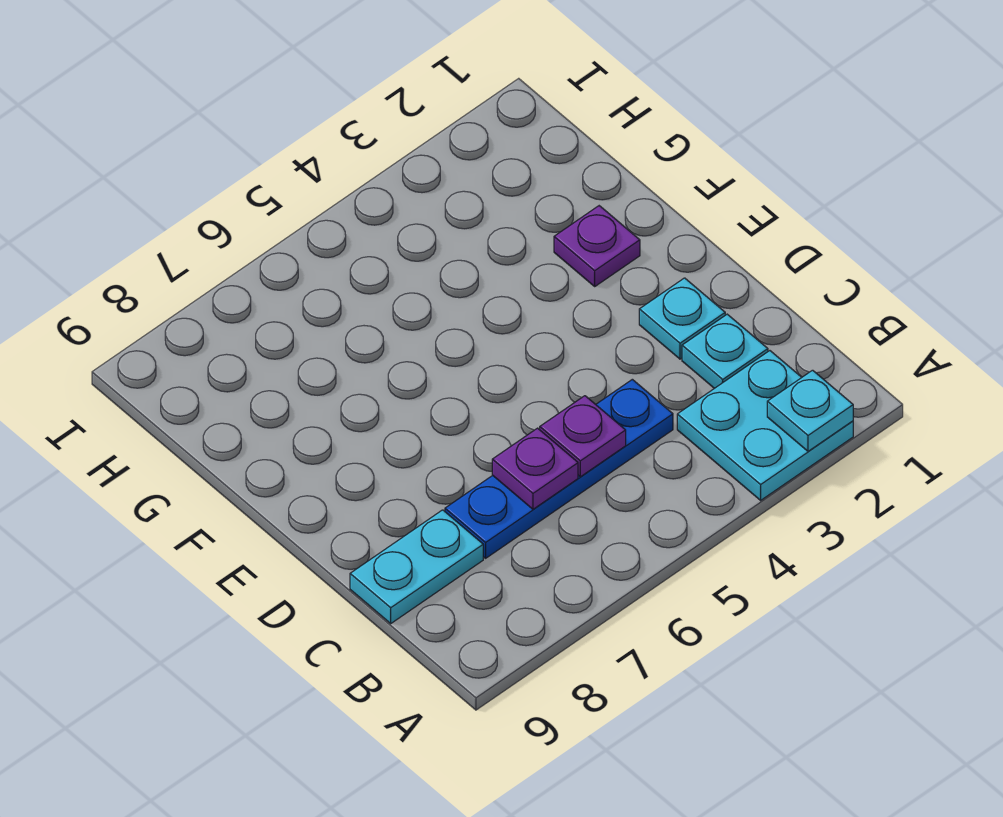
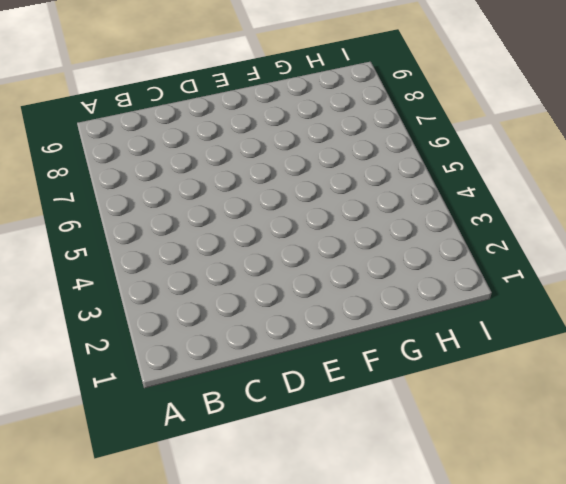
none -> cyan 2x2 plate [677,351,853,500]
none -> cyan 1x1 plate [682,314,768,388]

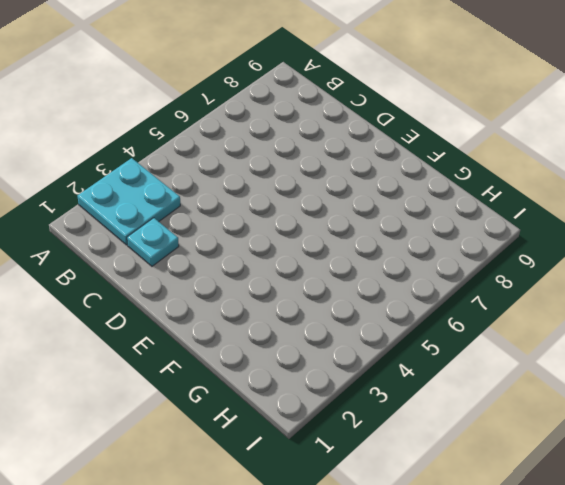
none -> blue 1x4 plate [445,379,673,558]
none -> cyan 1x2 plate [350,510,483,623]

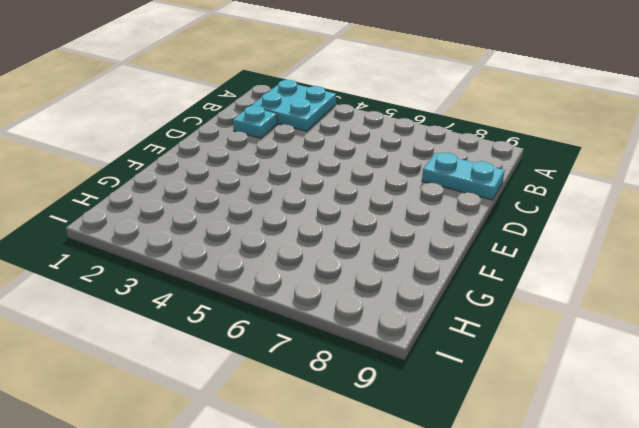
none -> blue 1x4 plate [445,379,673,558]
none -> cyan 1x1 plate [639,278,725,359]

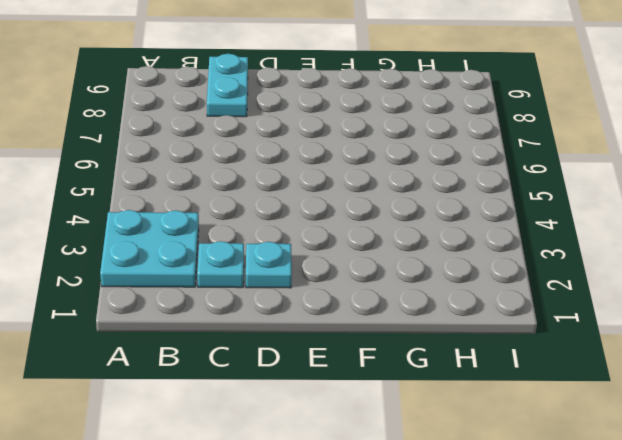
none -> blue 1x4 plate [445,379,673,558]
none -> purple 1x1 plate [554,206,640,286]

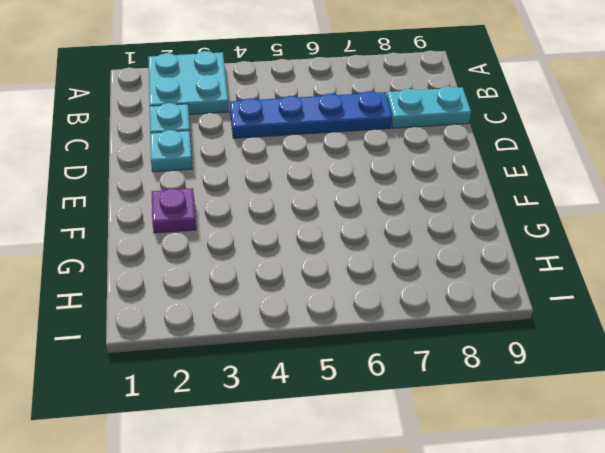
none -> cyan 1x1 plate [767,370,853,451]
none -> purple 1x1 plate [540,396,626,477]

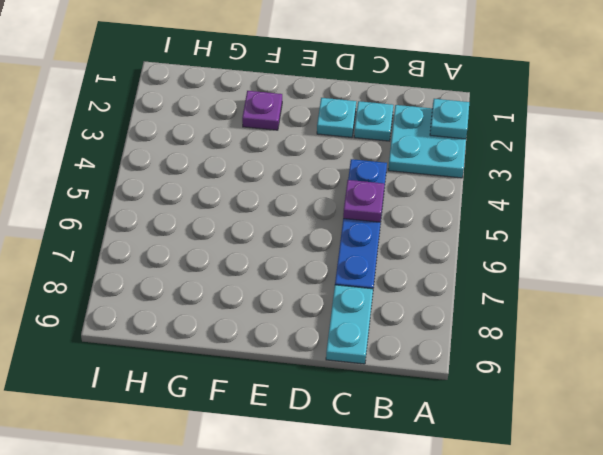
none -> purple 1x1 plate [492,428,578,509]

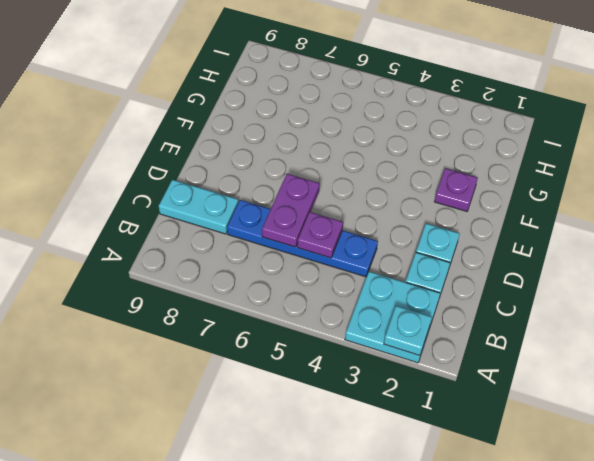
purple 1x2 plate [262,174,320,247] -> purple 1x1 plate [492,428,578,509]

